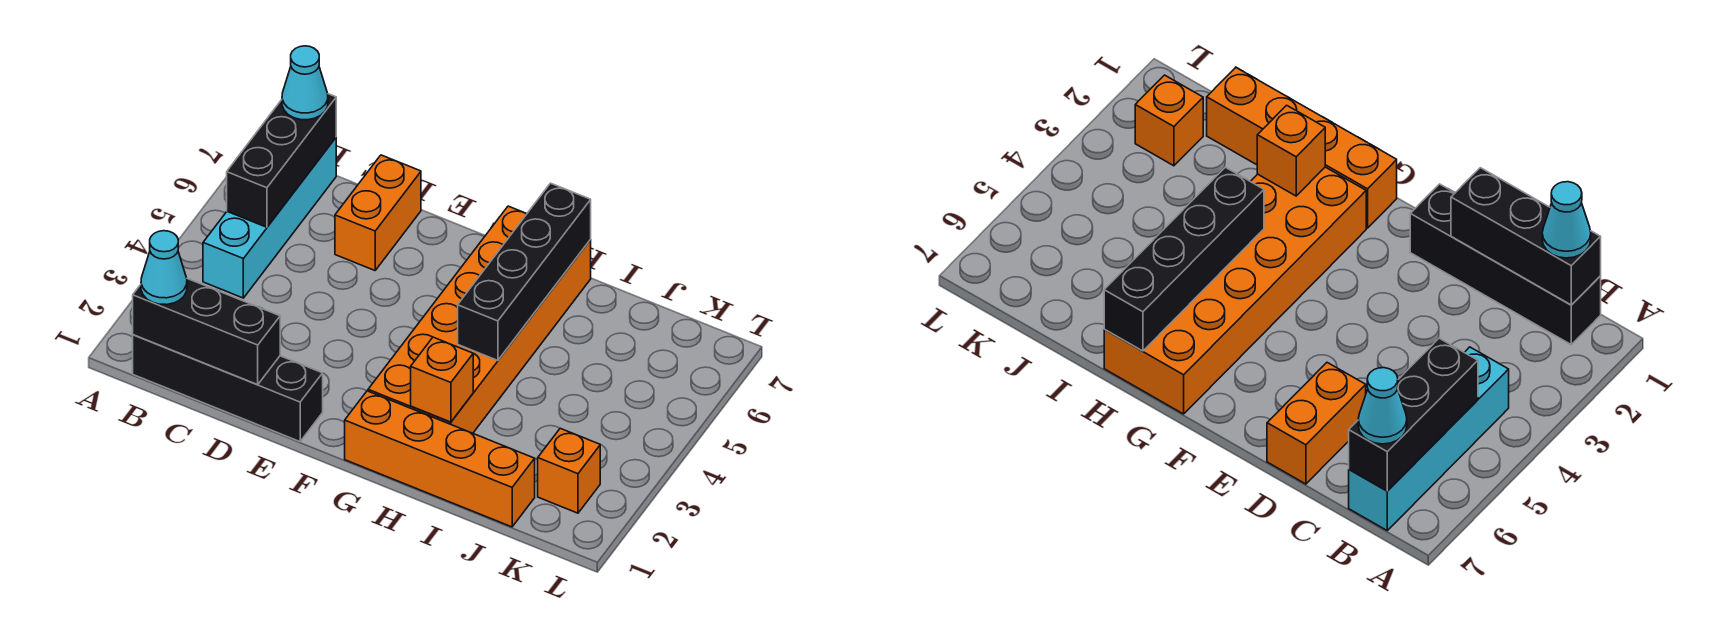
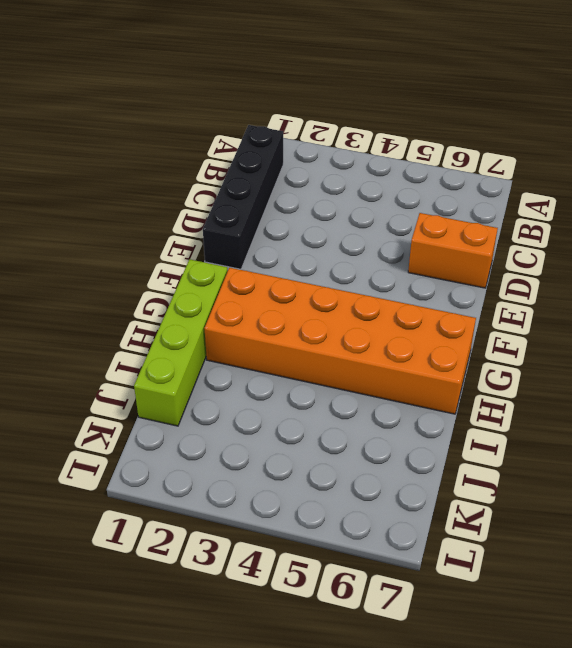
lime 1x4 brick [134,259,228,426] -> orange 1x4 brick [345,391,535,527]
none -> cyan 1x4 brick [203,138,336,298]
none -> orange 1x1 brick [538,428,600,513]
none -> black 1x3 brick [133,279,280,385]

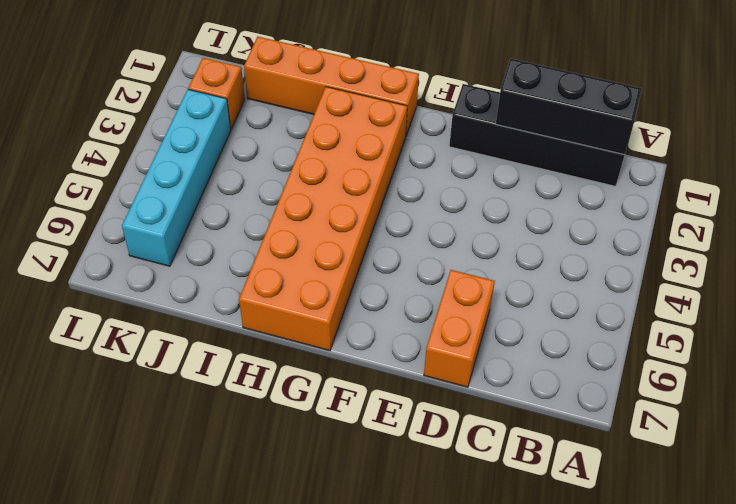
cyan 1x4 brick [122,89,231,266] -> cyan 1x4 brick moved to [203,138,336,298]
none -> black 1x3 brick [227,94,336,227]
none -> orange 1x1 brick [411,337,473,422]
none -> black 1x4 brick [458,183,591,360]

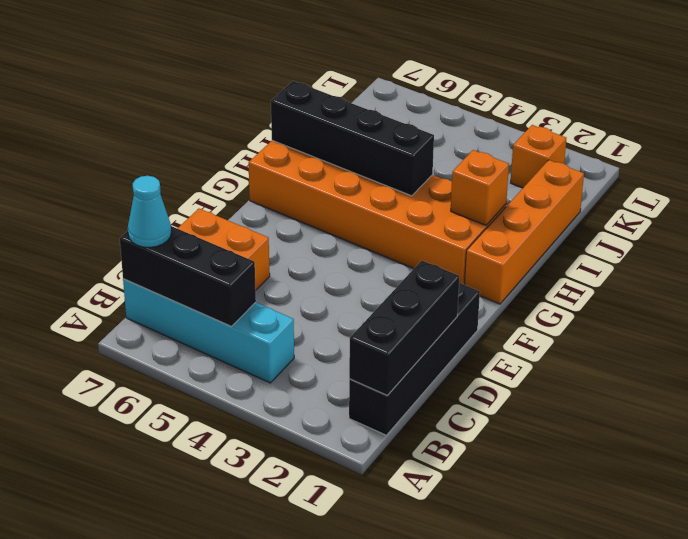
none -> cyan 1x1 cone [141,231,187,305]

